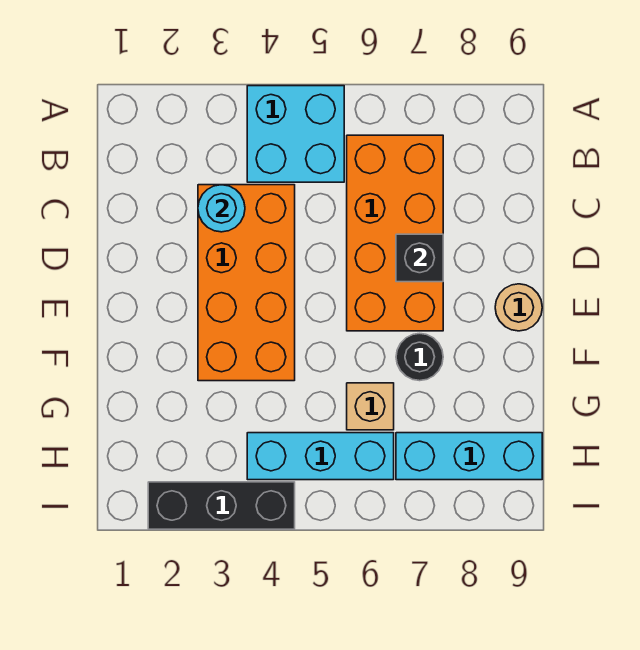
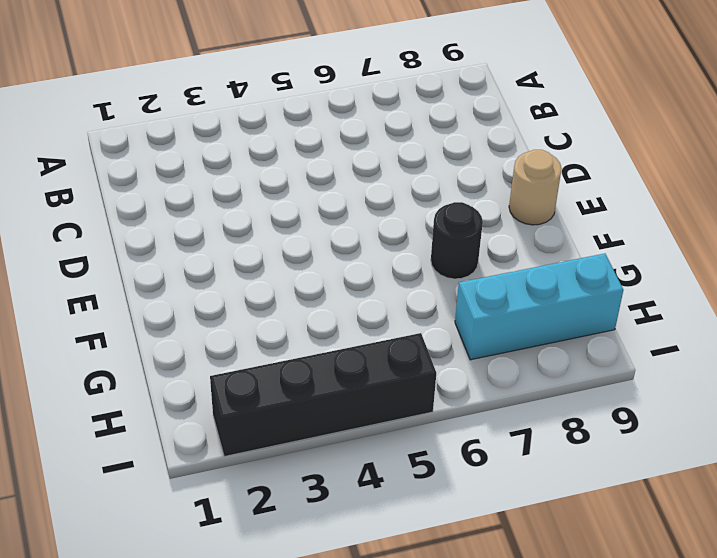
black 1x4 brick [210,333,436,457] -> black 1x3 brick [148,482,295,529]
none -> cyan 2x2 brick [247,86,344,182]
none -> orange 2x4 brick [347,135,443,331]

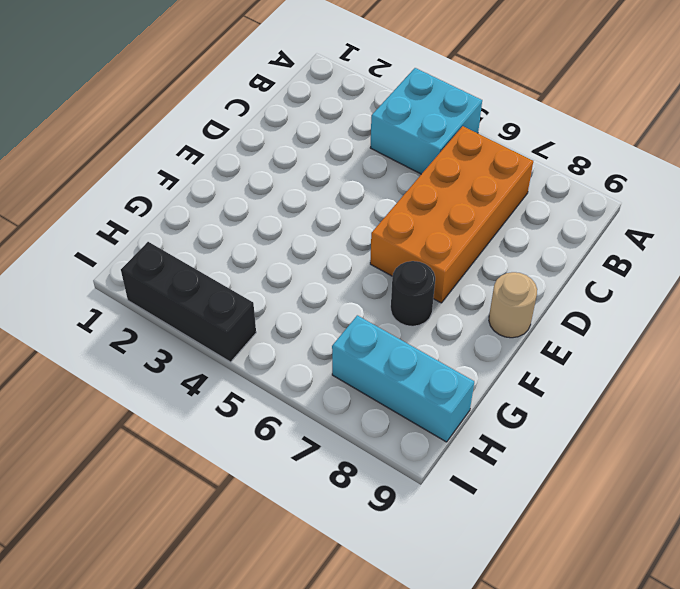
none -> orange 2x4 brick [198,185,295,381]
none -> tan 1x1 brick [347,383,394,430]

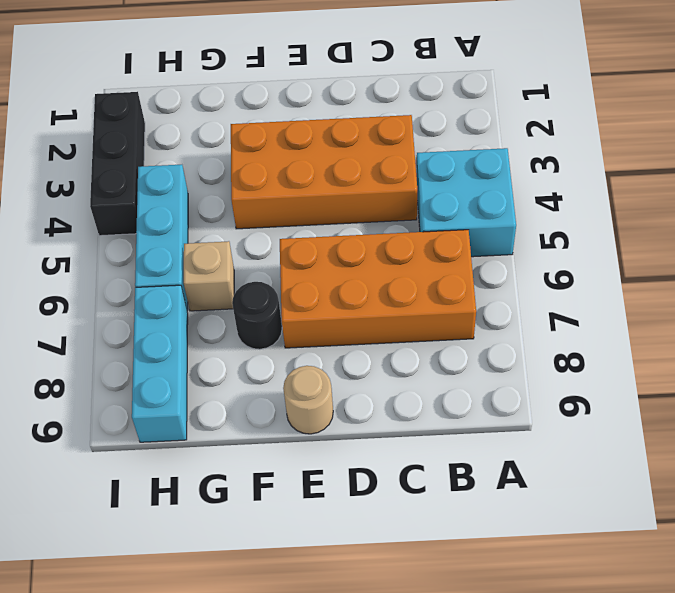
none -> cyan 1x1 round brick [198,185,245,232]
none -> black 1x1 brick [396,234,443,282]

